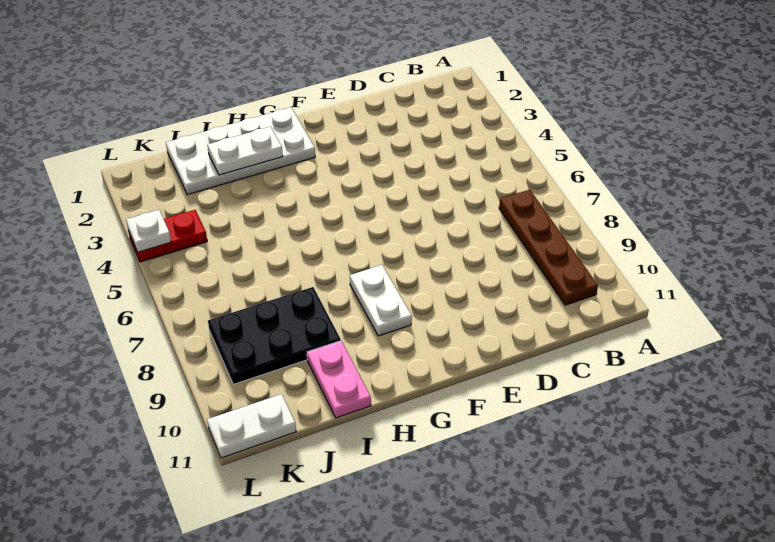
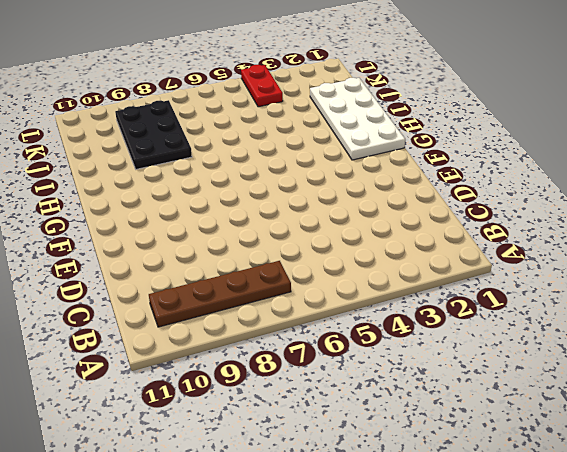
none -> white 1x2 plate [350,265,412,336]
none -> pink 1x2 plate [307,341,371,418]

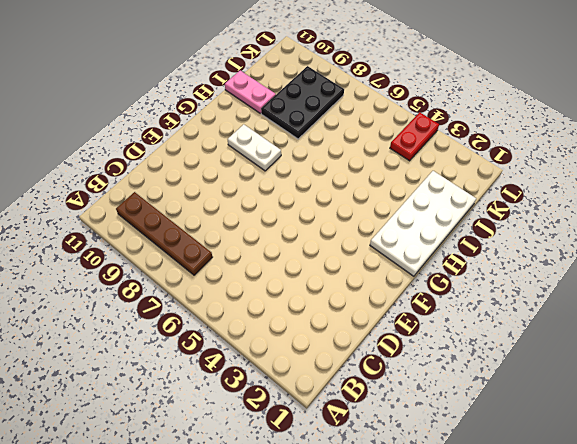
none -> white 1x2 plate [207,394,296,458]
none -> white 1x2 plate [208,127,283,175]

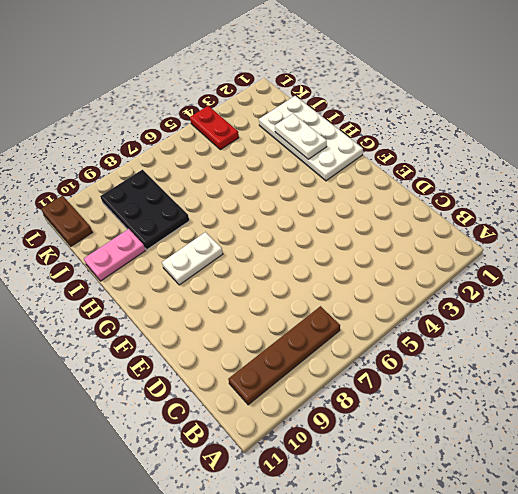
brown 1x2 plate [41,196,93,246] -> white 1x2 plate [207,394,296,458]
none -> white 1x1 plate [126,210,171,252]

